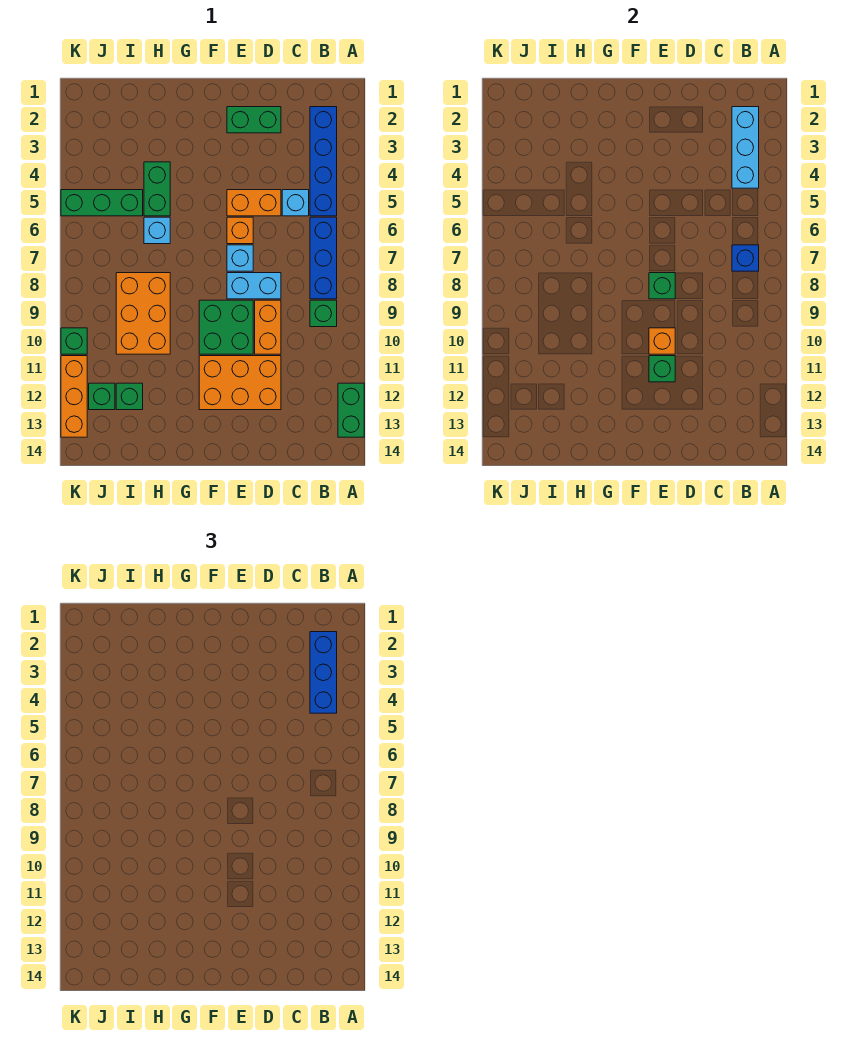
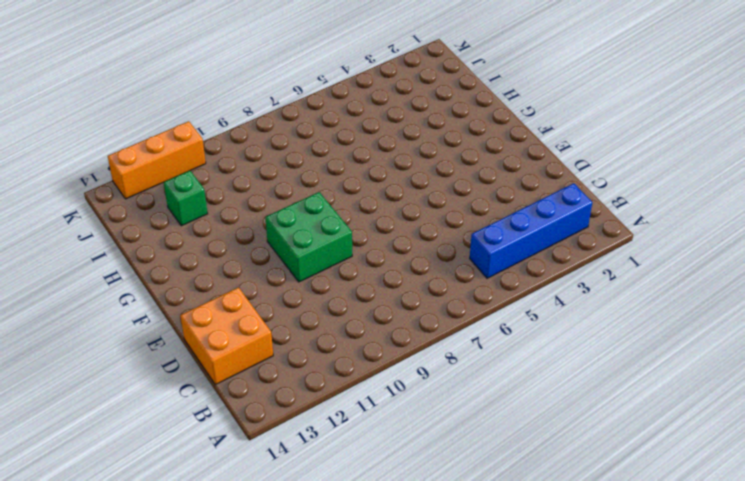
orange 2x2 brick [180,287,273,385] -> none
none -> green 1x2 brick [338,383,364,437]
none -> blue 1x3 brick [310,217,337,299]
none -> green 1x1 brick [310,300,337,327]

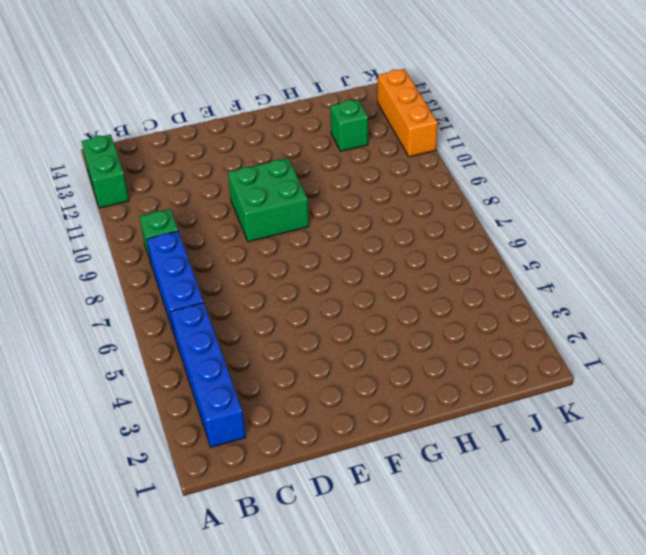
none -> cyan 1x1 brick [282,190,309,216]
none -> green 1x2 brick [227,107,281,133]
none -> orange 1x2 brick [227,190,281,216]

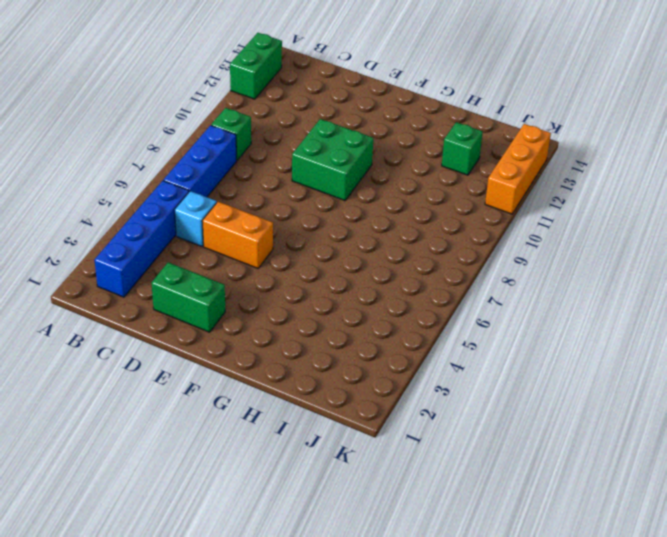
none -> cyan 1x2 brick [227,273,281,299]
none -> orange 1x2 brick [255,300,281,354]
none -> orange 2x3 brick [199,356,281,410]

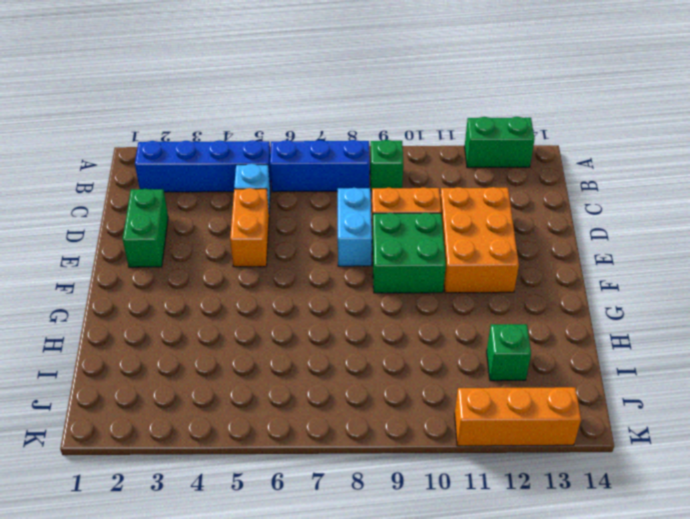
none -> orange 1x1 brick [227,217,253,244]
none -> cyan 1x1 brick [227,245,253,271]
none -> green 1x2 brick [144,162,170,216]

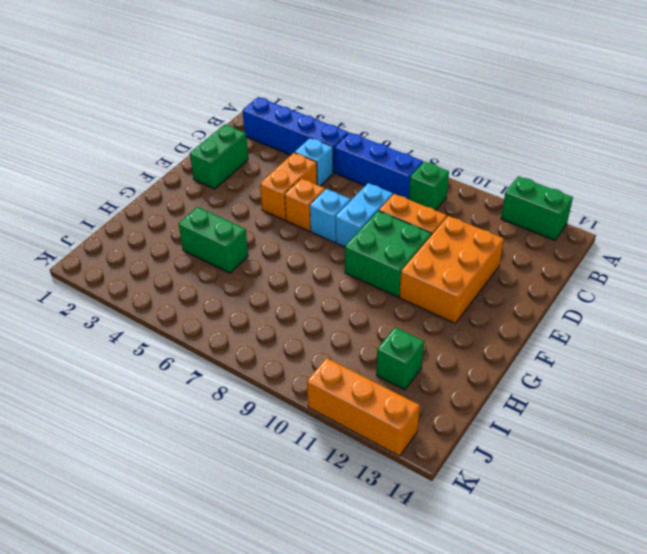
none -> cyan 1x1 brick [144,217,170,244]
none -> orange 2x3 brick [116,273,170,354]
none -> green 1x3 brick [61,190,143,216]

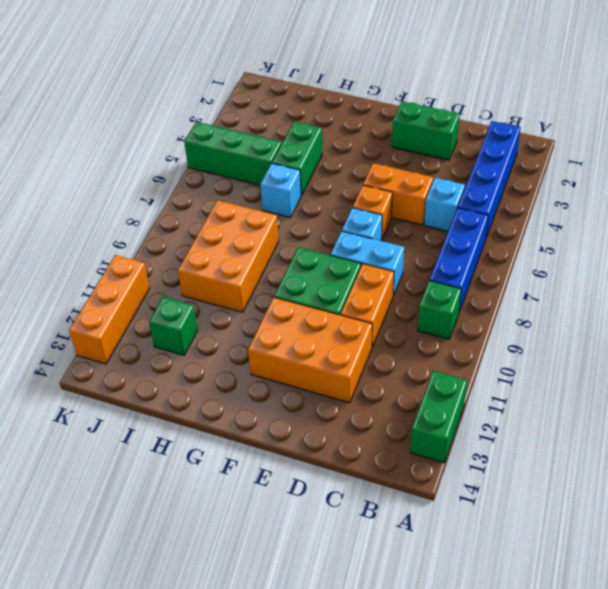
none -> green 1x1 brick [89,383,115,410]
none -> green 1x1 brick [61,328,87,354]
none -> cyan 1x3 brick [732,107,759,188]

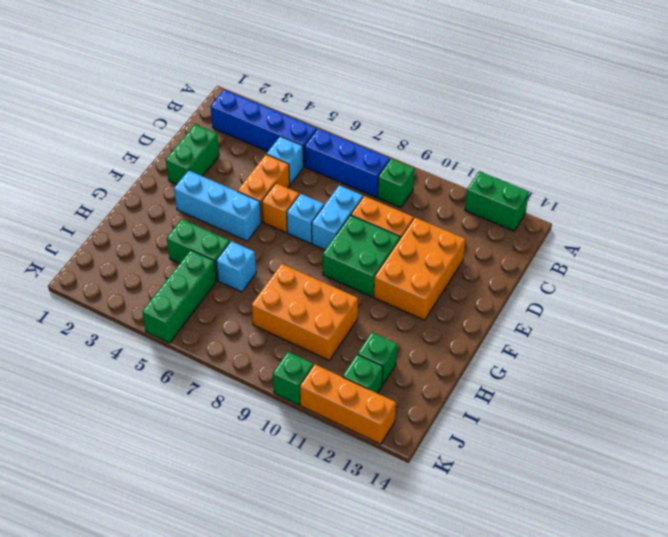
cyan 1x3 brick [174,170,261,241] -> cyan 1x3 brick moved to [732,107,759,188]
none -> blue 1x1 brick [732,245,759,271]
none -> green 1x1 brick [649,273,675,299]
none -> orange 1x1 brick [649,328,675,354]

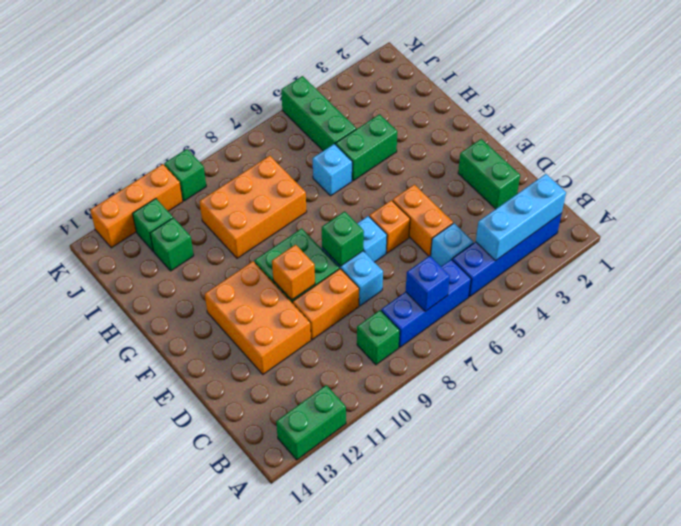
none -> green 1x1 brick [649,356,675,382]
none -> blue 1x3 brick [310,632,337,713]

